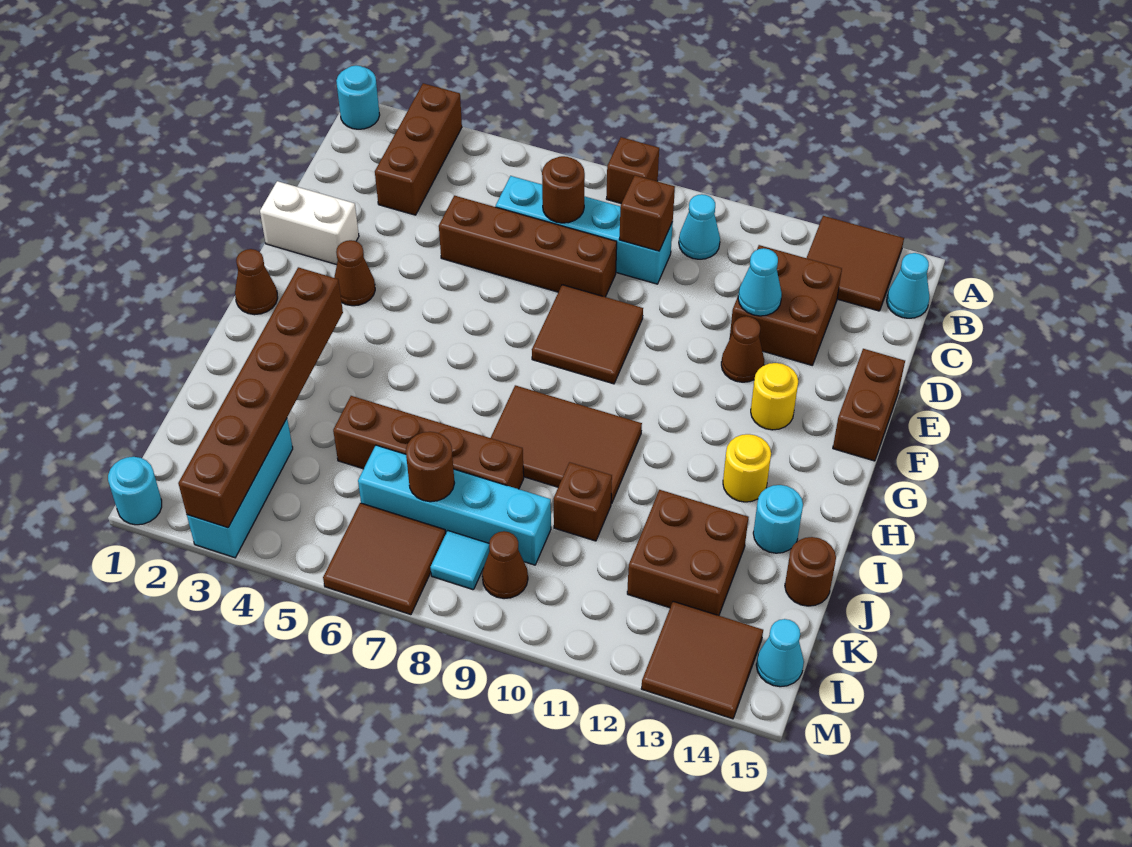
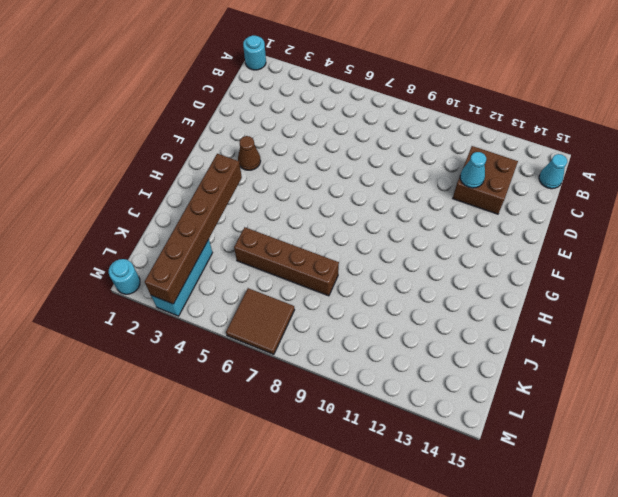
none -> brown 1x3 brick [375,83,462,215]
none -> brown 1x1 brick [606,137,659,204]
none -> brown 2x2 tile [807,216,904,311]
none -> cyan 1x1 cone [679,194,720,259]

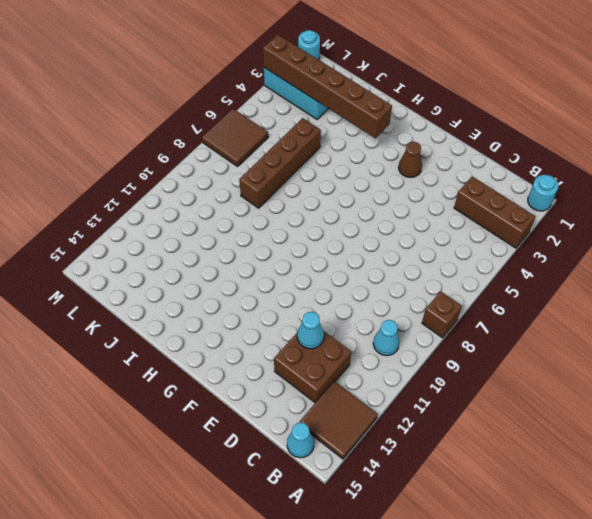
none -> cyan 1x4 brick [496,176,673,284]
none -> brown 1x4 brick [439,196,617,297]
none -> white 1x2 brick [260,181,359,265]
none -> brown 2x2 tile [532,285,643,384]

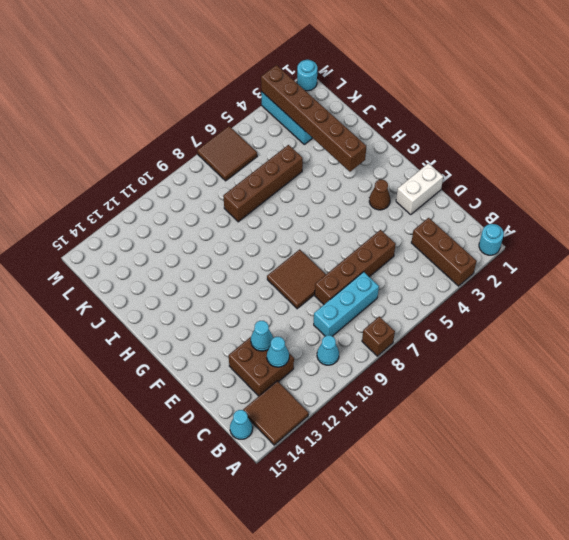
cyan 1x3 brick [314,272,379,336] -> cyan 1x4 brick [496,176,673,284]
cyan 1x1 cone [267,337,289,367] -> cyan 1x1 cone moved to [756,619,804,687]
none -> brown 1x1 cone [721,316,764,382]
none -> brown 1x2 brick [833,349,905,461]
none -> yellow 1x1 round brick [751,363,798,430]
none -> brown 1x1 cone [235,249,278,315]

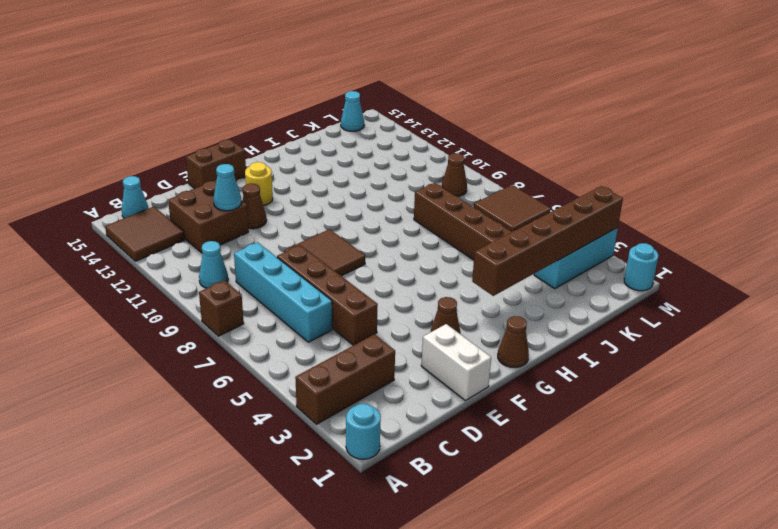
none -> brown 2x3 tile [491,385,642,504]
none -> yellow 1x1 round brick [723,434,771,502]
none -> cyan 1x1 round brick [753,485,803,553]
none -> brown 1x1 brick [554,462,612,541]

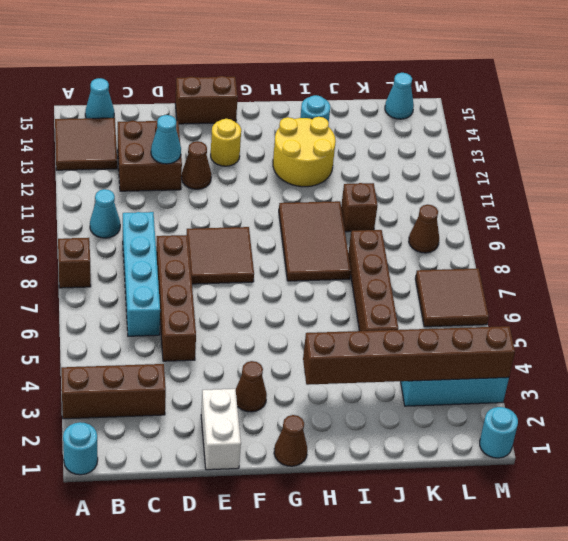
yellow 2x2 round brick [273,117,336,187] -> yellow 1x1 round brick [723,434,771,502]
none -> brown 2x2 brick [627,490,748,616]
none -> brown 1x1 round brick [785,537,836,606]
none -> cyan 1x4 brick [358,445,551,565]
none -> cyan 1x1 tile [431,531,489,590]

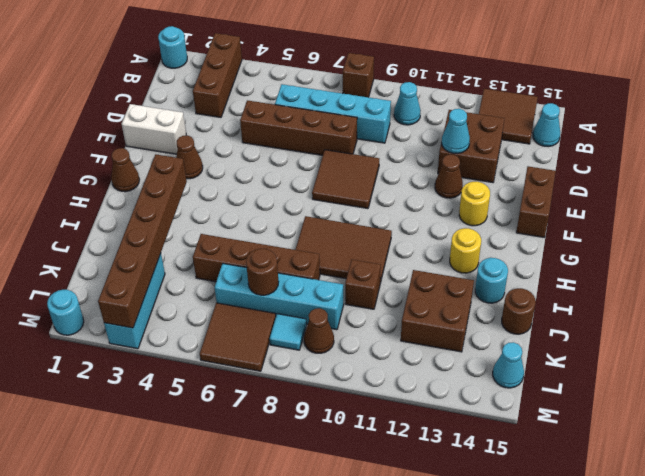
none -> brown 2x2 tile [641,601,763,719]
none -> brown 1x1 round brick [542,156,585,223]
none -> brown 1x1 brick [619,176,675,251]

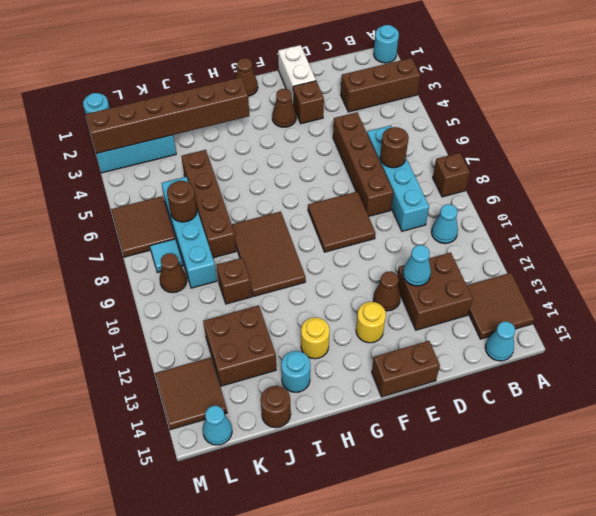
brown 1x1 brick [293,81,324,124] -> brown 1x1 brick moved to [619,176,675,251]

